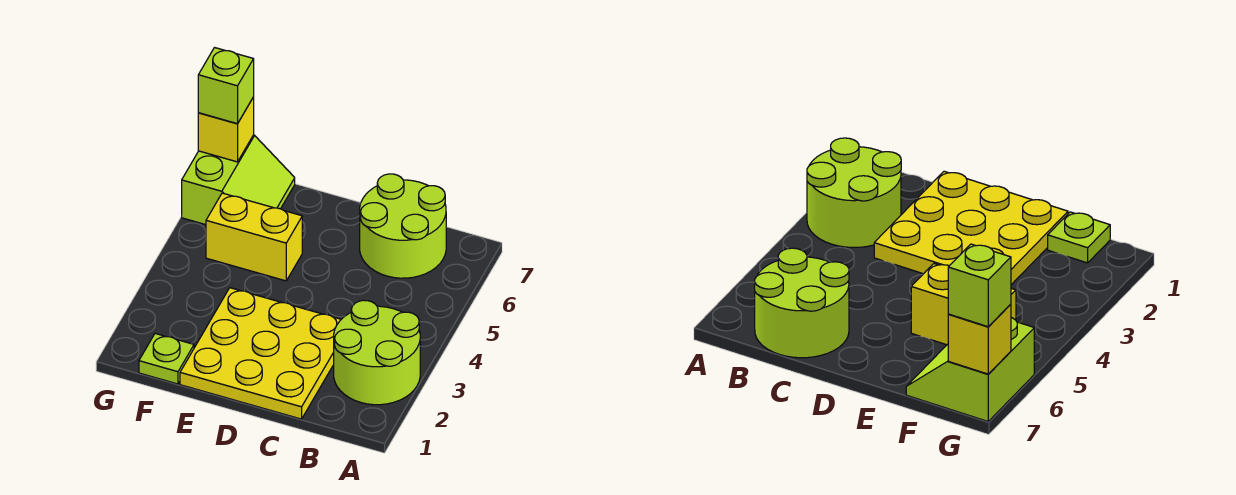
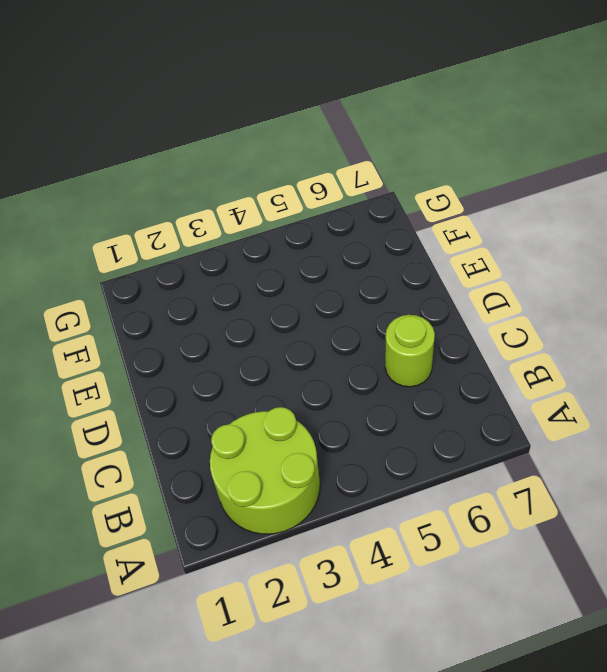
lime 1x1 round brick [385,315,435,387] -> lime 2x2 round brick [360,174,446,278]
none -> yellow 3x3 plate [180,288,341,419]
none -> yellow 1x2 brick [206,193,302,281]

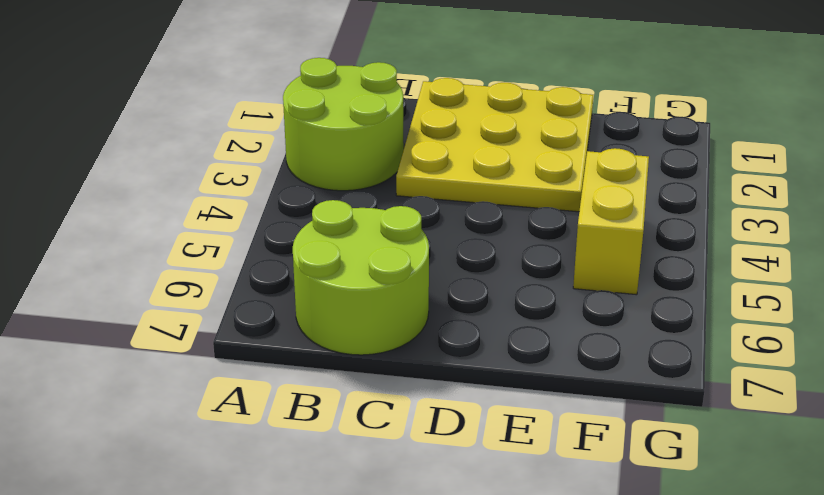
yellow 1x2 brick [573,148,649,295] -> yellow 1x2 brick turned to [206,193,302,281]
none -> lime 1x1 plate [139,334,194,384]
none -> lime 2x2 slope [182,135,295,225]

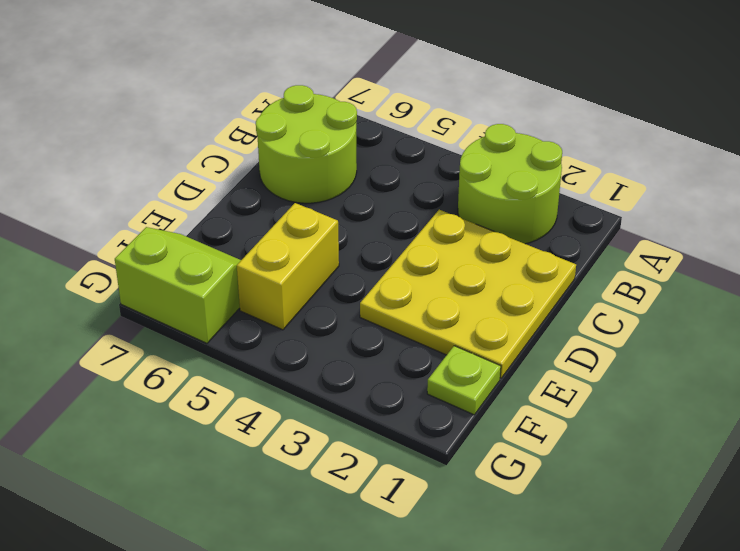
none -> yellow 1x1 brick [198,97,254,162]
none -> lime 1x1 brick [198,48,254,124]

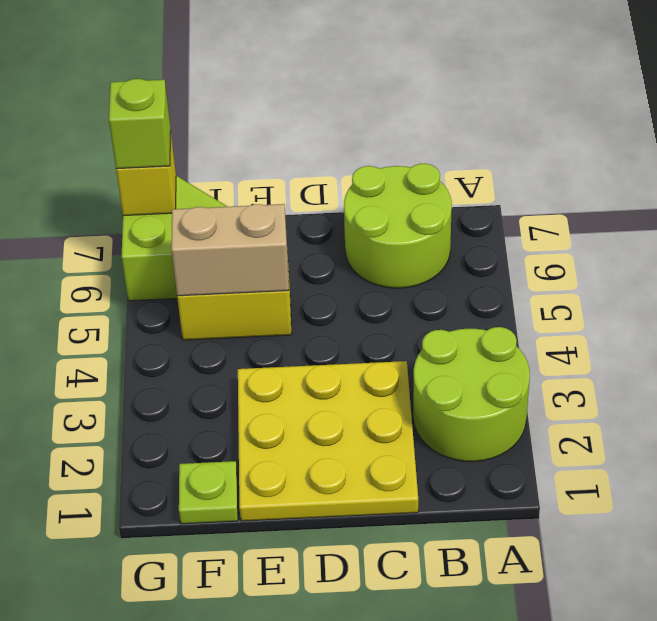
tan 1x2 brick [171,204,289,296] -> none

